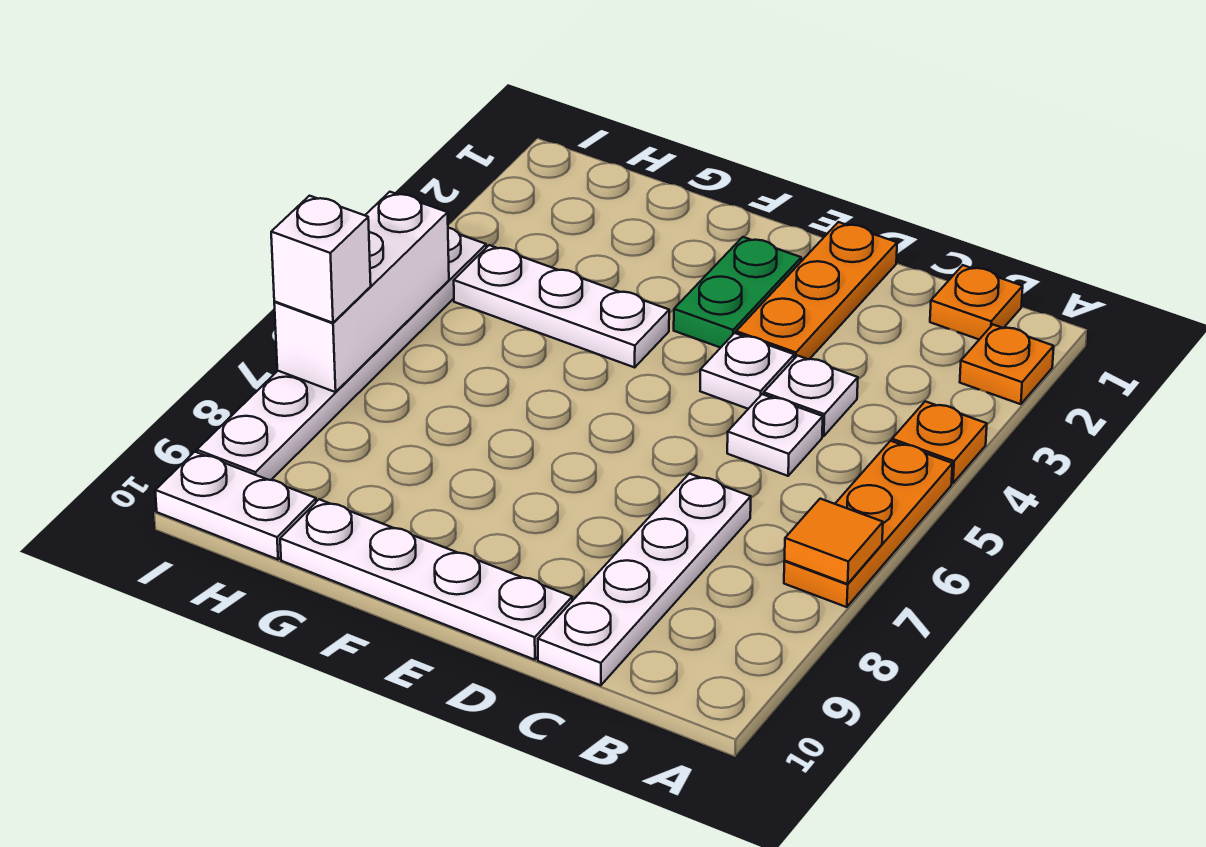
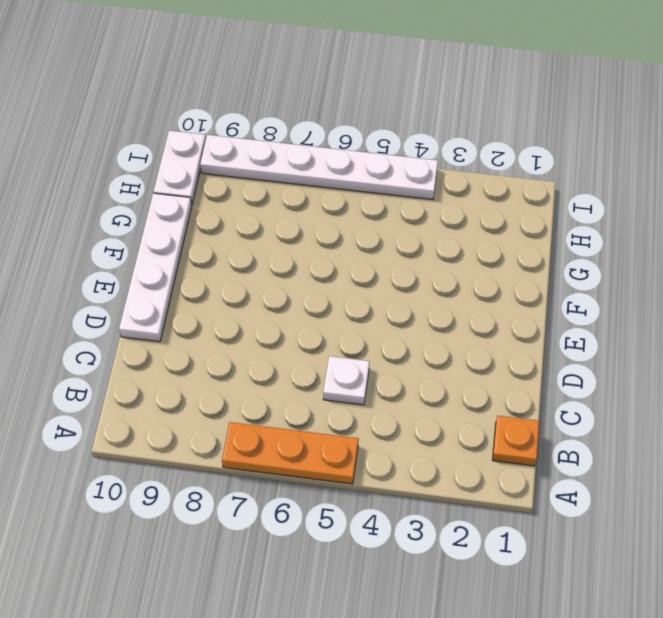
none -> orange 1x1 plate [960,325,1054,404]
none -> orange 1x1 plate [892,401,987,483]
none -> white 1x1 plate [764,356,858,436]

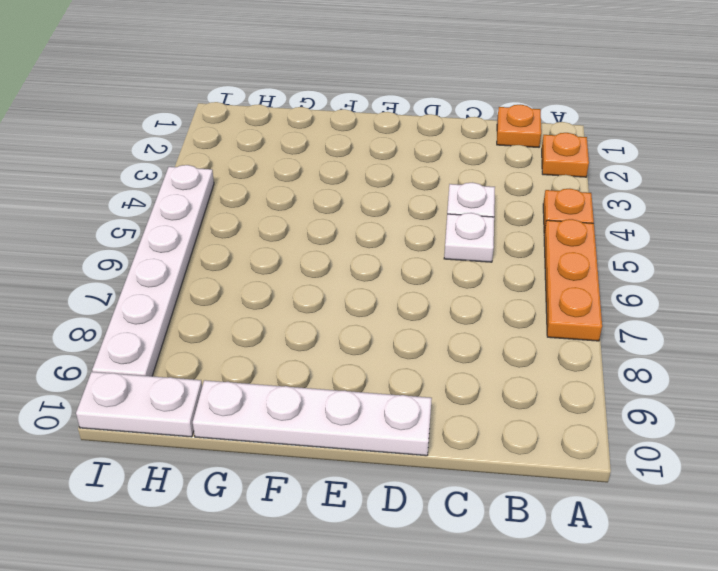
none -> white 1x4 plate [538,474,751,685]
none -> orange 1x3 plate [736,222,897,359]
none -> white 1x1 plate [700,333,794,409]

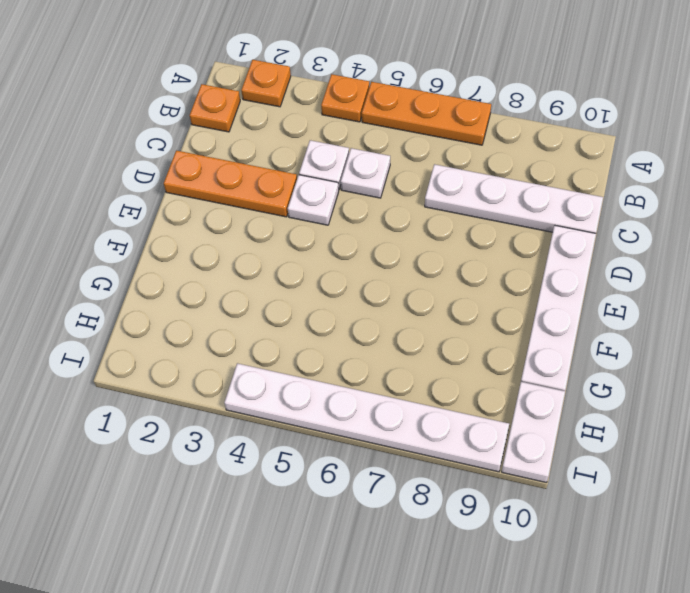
none -> green 1x2 plate [674,237,801,348]
none -> white 1x3 plate [454,245,669,367]
none -> orange 1x1 tile [785,499,883,584]

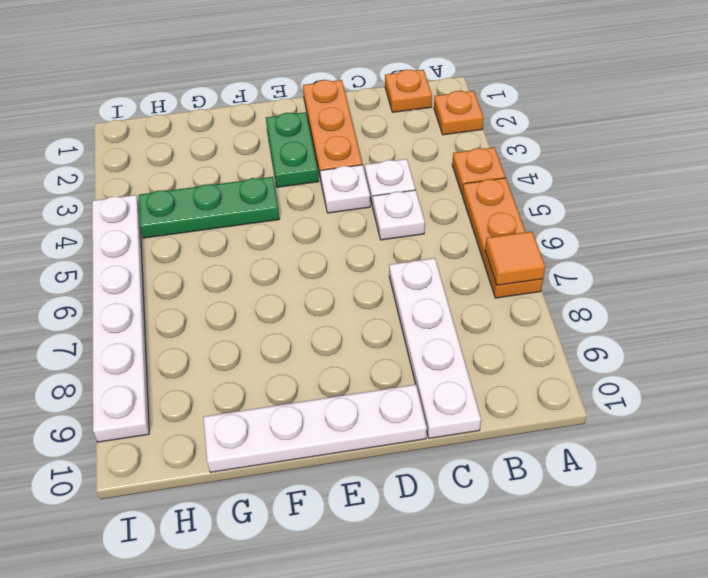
green 1x3 plate [139,177,279,238] -> white 1x3 plate [454,245,669,367]
none -> white 1x2 plate [155,452,316,559]
none -> white 1x3 brick [274,192,449,392]
none -> white 1x1 brick [271,196,371,323]

